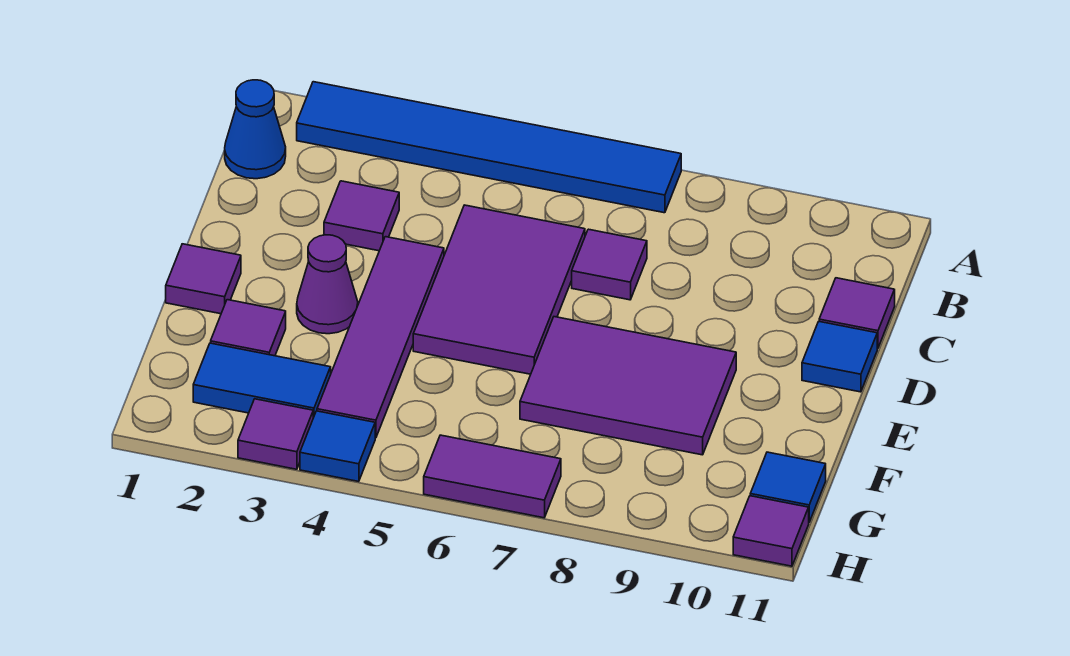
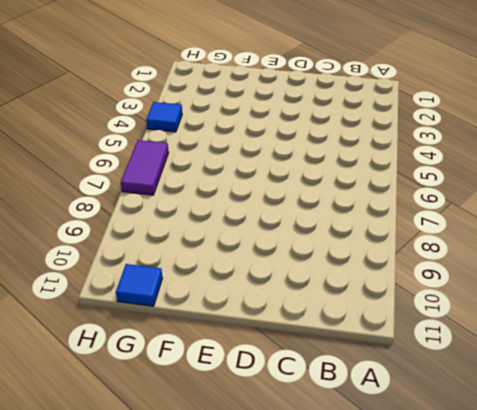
none -> blue 1x6 tile [297,82,681,213]
none -> blue 1x1 cone [225,80,286,179]
none -> purple 1x1 tile [324,181,399,251]

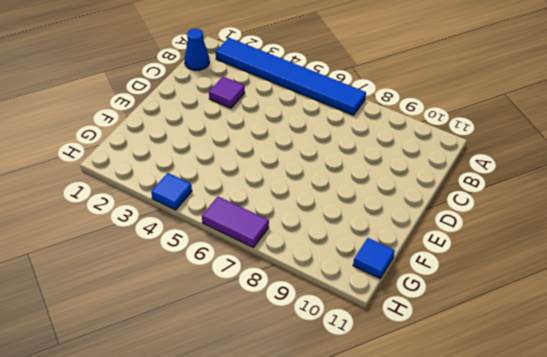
none -> purple 2x3 tile [413,205,585,374]
none -> purple 1x1 tile [572,229,647,300]
none -> purple 1x1 tile [819,278,895,348]

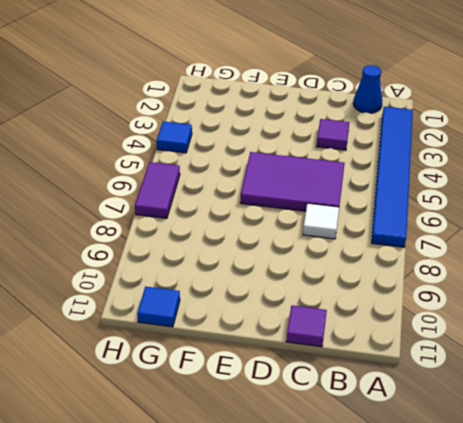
white 1x1 tile [303,203,339,239] -> purple 1x1 tile [572,229,647,300]
none -> purple 1x4 tile [317,237,444,438]
none -> blue 1x1 tile [802,322,877,392]
none -> purple 1x1 tile [166,244,241,314]

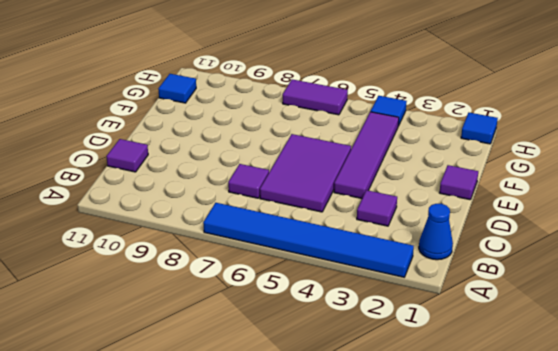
blue 1x1 tile [461,113,498,144] -> blue 1x1 tile moved to [802,322,877,392]
none -> purple 1x1 cone [297,235,358,334]
none -> purple 2x3 tile [520,317,736,455]
none -> purple 1x1 tile [211,300,286,356]

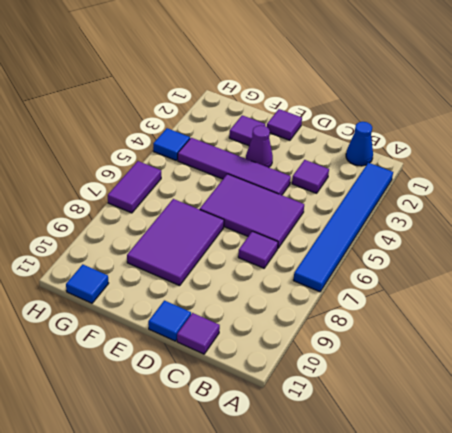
none -> blue 1x2 tile [193,343,331,418]
none -> purple 1x1 tile [238,399,313,469]
none -> purple 1x1 tile [733,496,809,566]

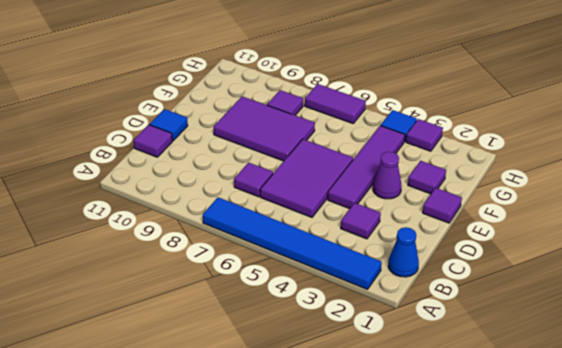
purple 1x1 tile [267,90,303,115] -> purple 1x1 tile moved to [733,496,809,566]
none -> blue 1x2 tile [193,343,331,418]
none -> blue 1x1 tile [750,452,826,522]

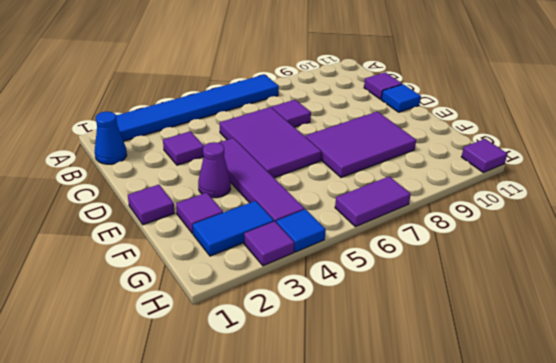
none -> blue 1x1 tile [750,452,826,522]

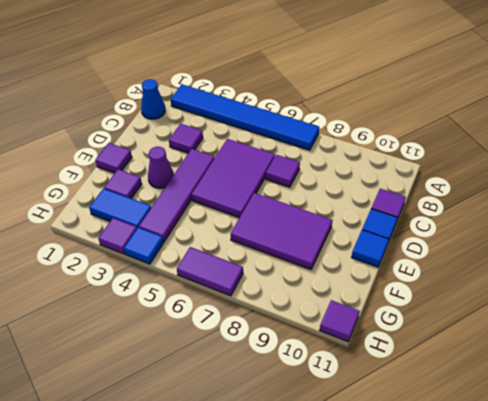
blue 1x1 tile [351,230,389,267] -> blue 1x1 tile moved to [750,452,826,522]

